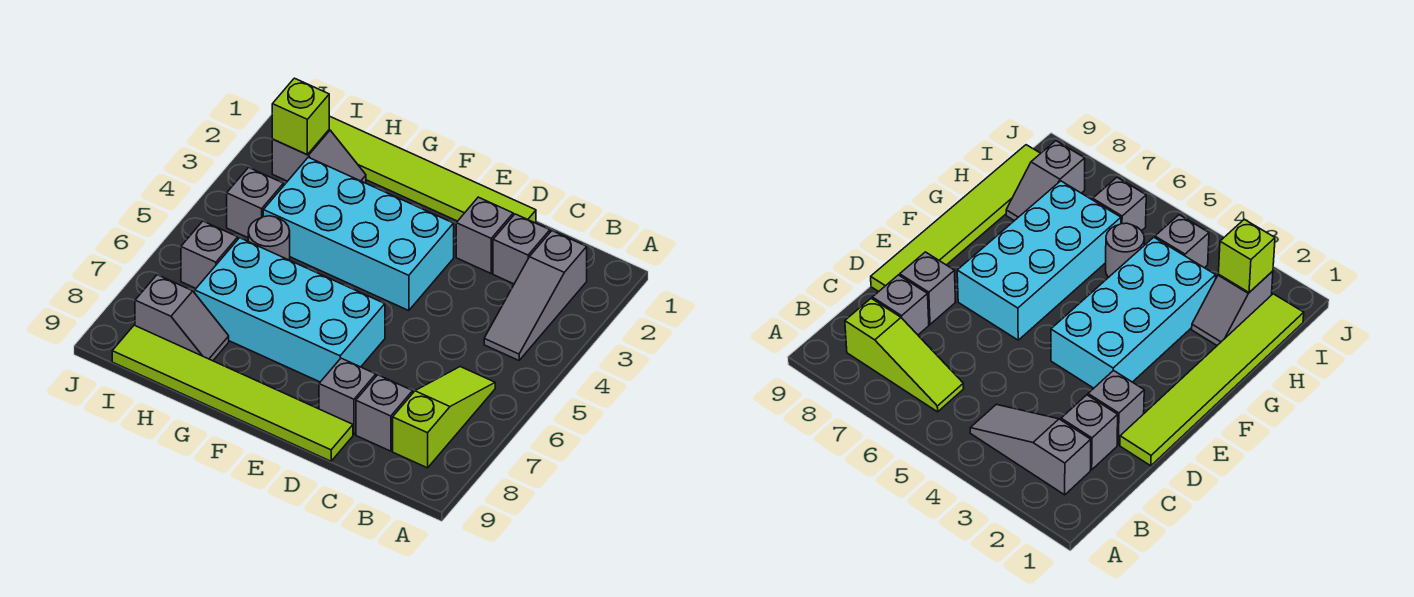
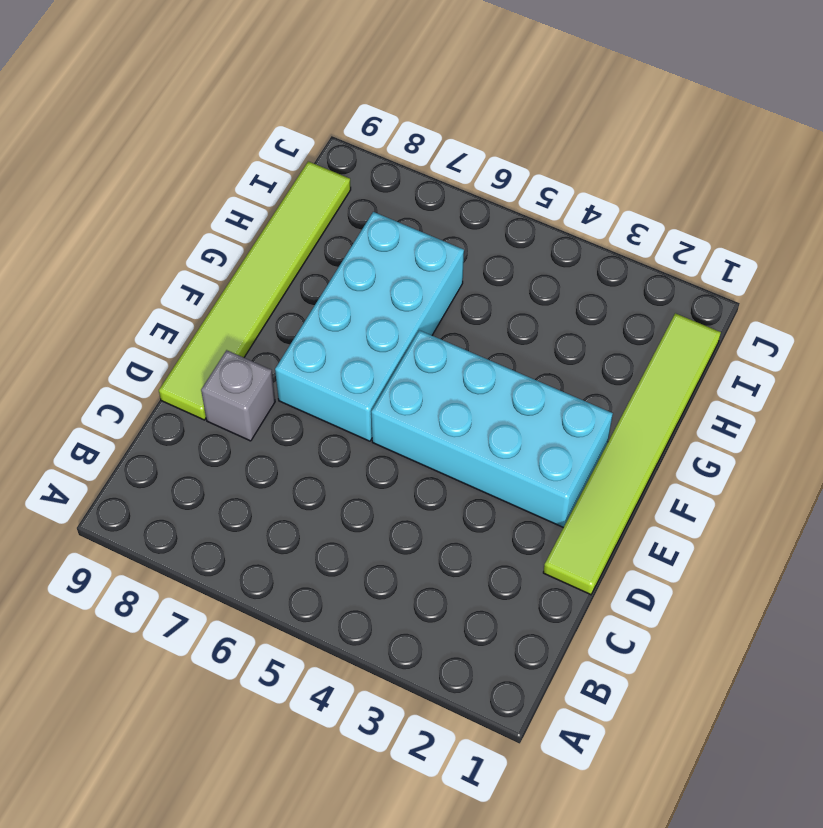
cyan 2x4 brick [371,330,613,527] -> cyan 2x4 brick turned to [263,157,454,311]
none -> grey 1x3 slope [484,231,587,360]
none -> lime 1x3 slope [393,367,495,468]
none -> grey 1x1 brick [493,214,550,284]

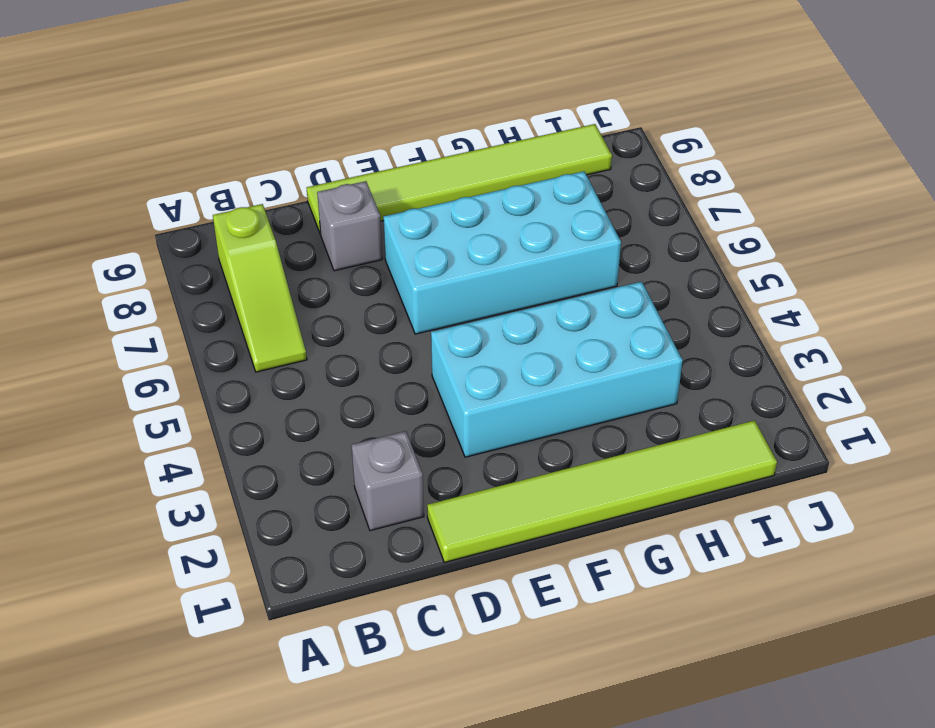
none -> grey 1x3 slope [484,231,587,360]
none -> grey 1x1 brick [356,375,413,451]
none -> grey 1x1 brick [456,197,513,273]

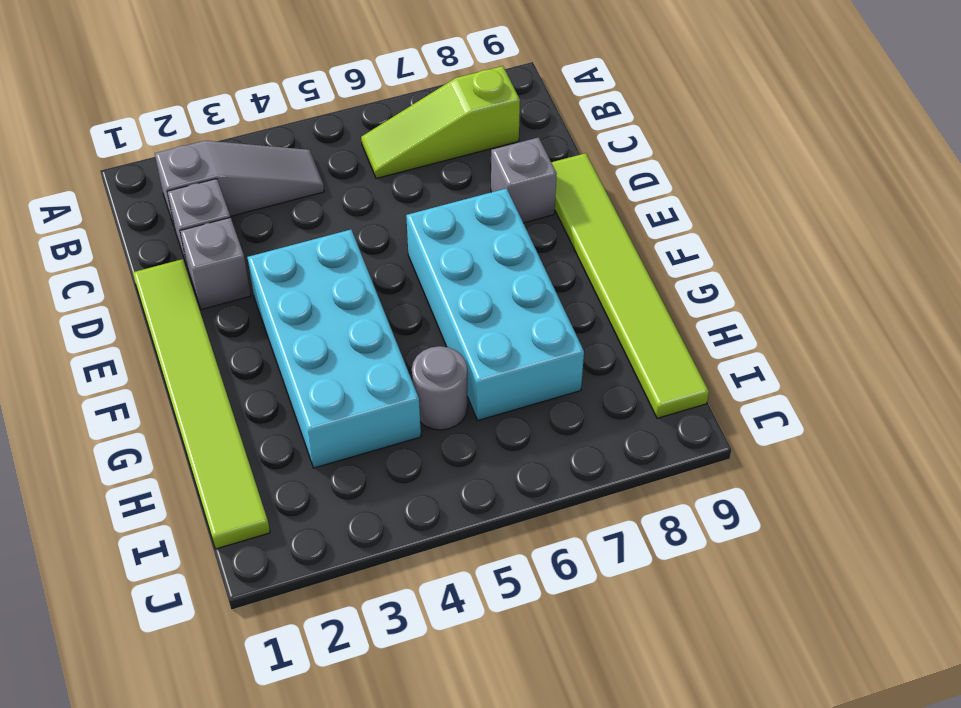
none -> grey 1x1 brick [356,375,413,451]
none -> grey 1x2 slope [272,130,366,183]
none -> grey 1x2 slope [135,275,229,361]

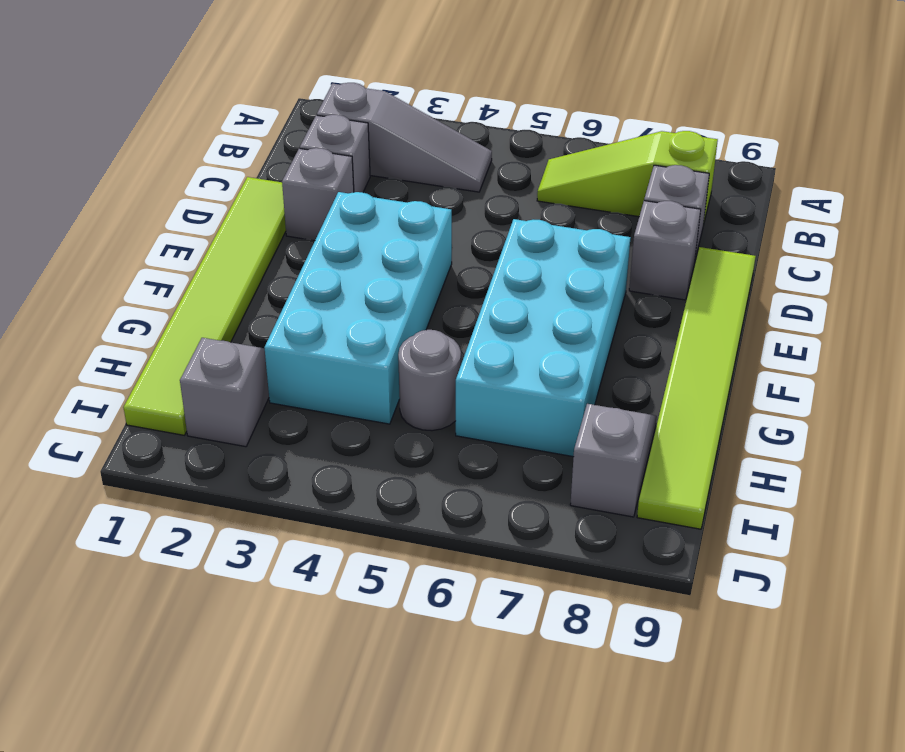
none -> grey 1x1 brick [227,167,284,238]
none -> grey 1x1 brick [181,221,238,288]
none -> lime 1x1 brick [272,78,329,154]

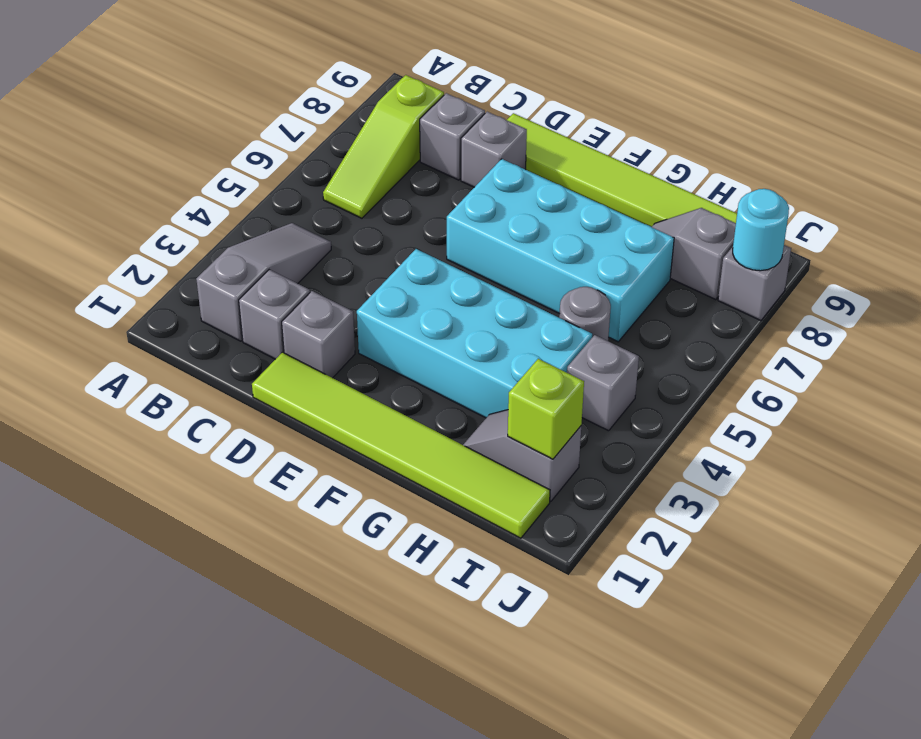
grey 1x1 brick [718,245,791,320] -> grey 1x1 brick moved to [181,221,238,288]
cyan 1x1 round brick [733,189,789,271] -> none

